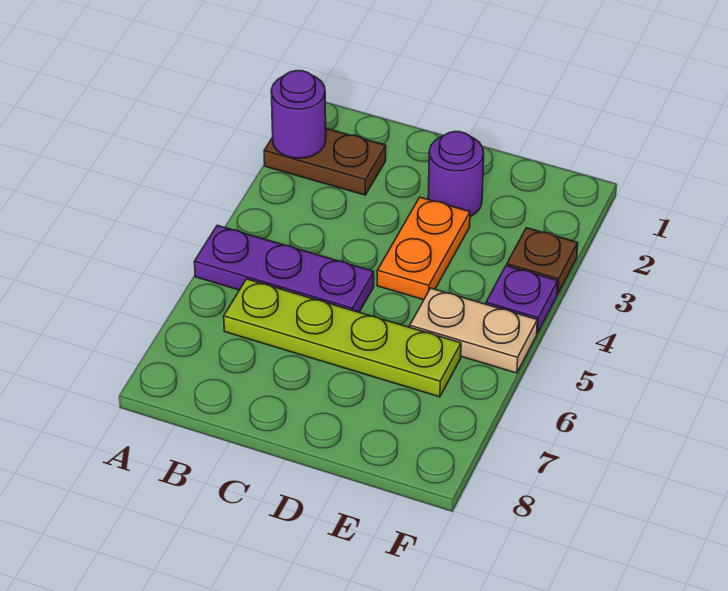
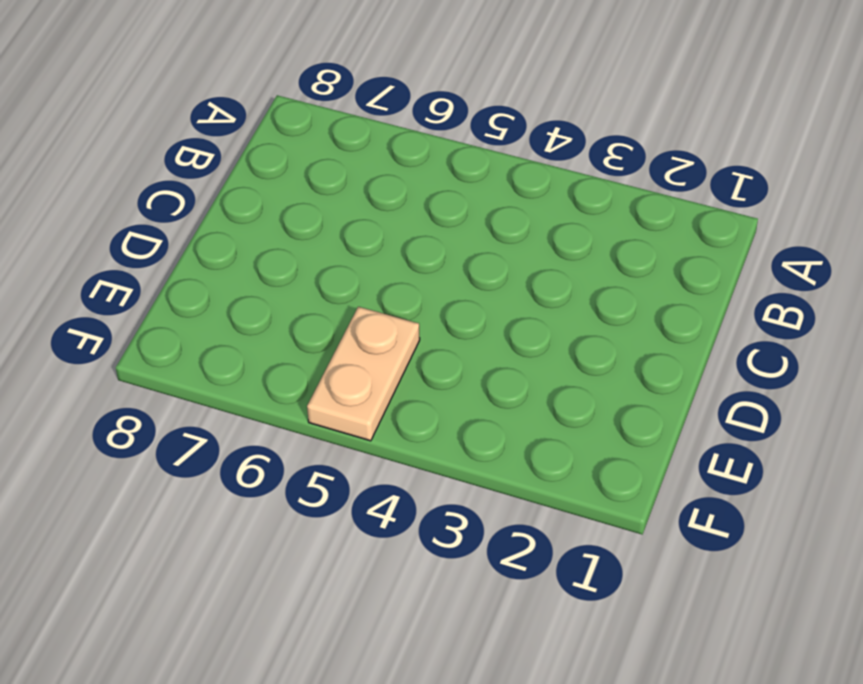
none -> brown 1x2 plate [264,129,386,195]
none -> purple 1x3 plate [194,225,374,312]

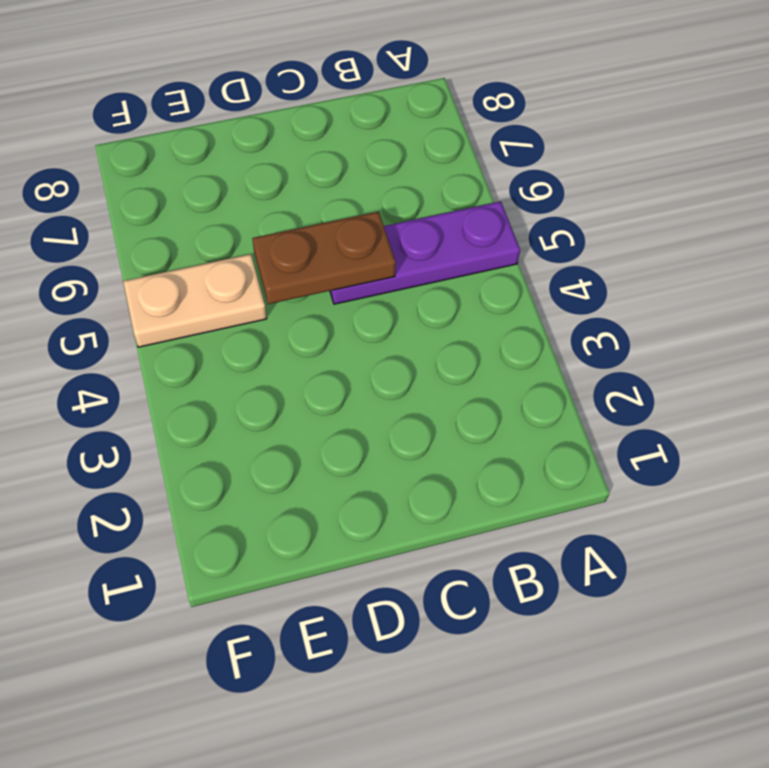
brown 1x2 plate [252,212,396,304] -> brown 1x2 plate moved to [264,129,386,195]
none -> lime 1x4 plate [224,279,461,397]
none -> purple 1x1 round brick [428,132,484,217]

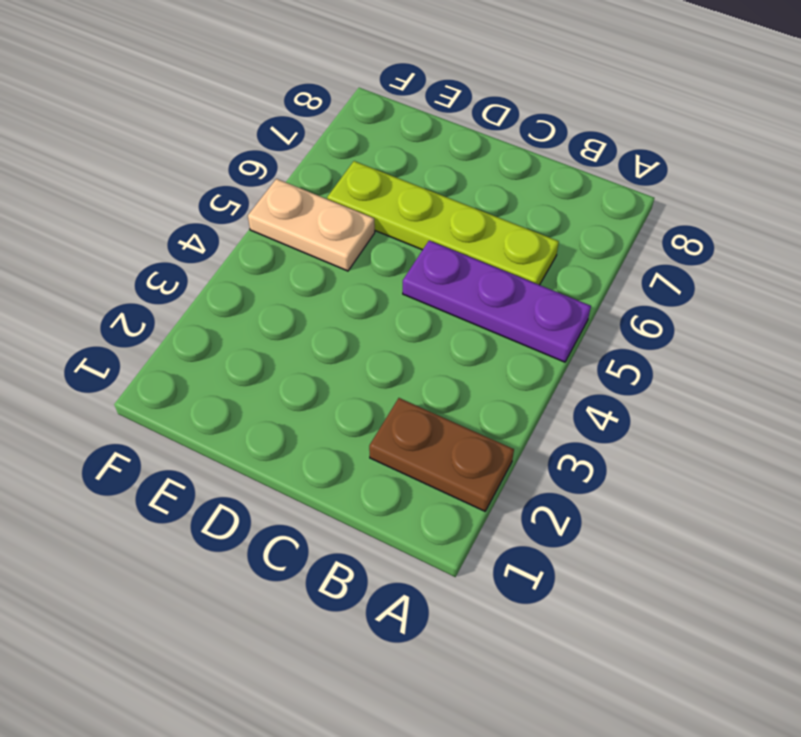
none -> purple 1x1 round brick [428,132,484,217]
none -> orange 1x2 plate [377,197,470,300]

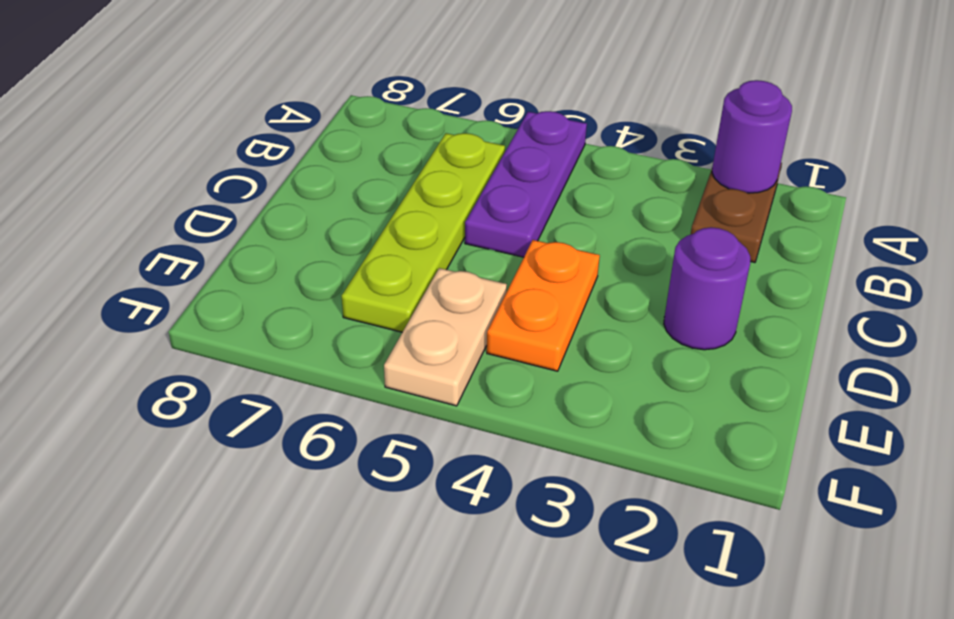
orange 1x2 plate [487,240,600,371] -> orange 1x2 plate turned to [377,197,470,300]
none -> brown 1x1 plate [507,228,578,294]
none -> purple 1x1 plate [486,266,558,333]

